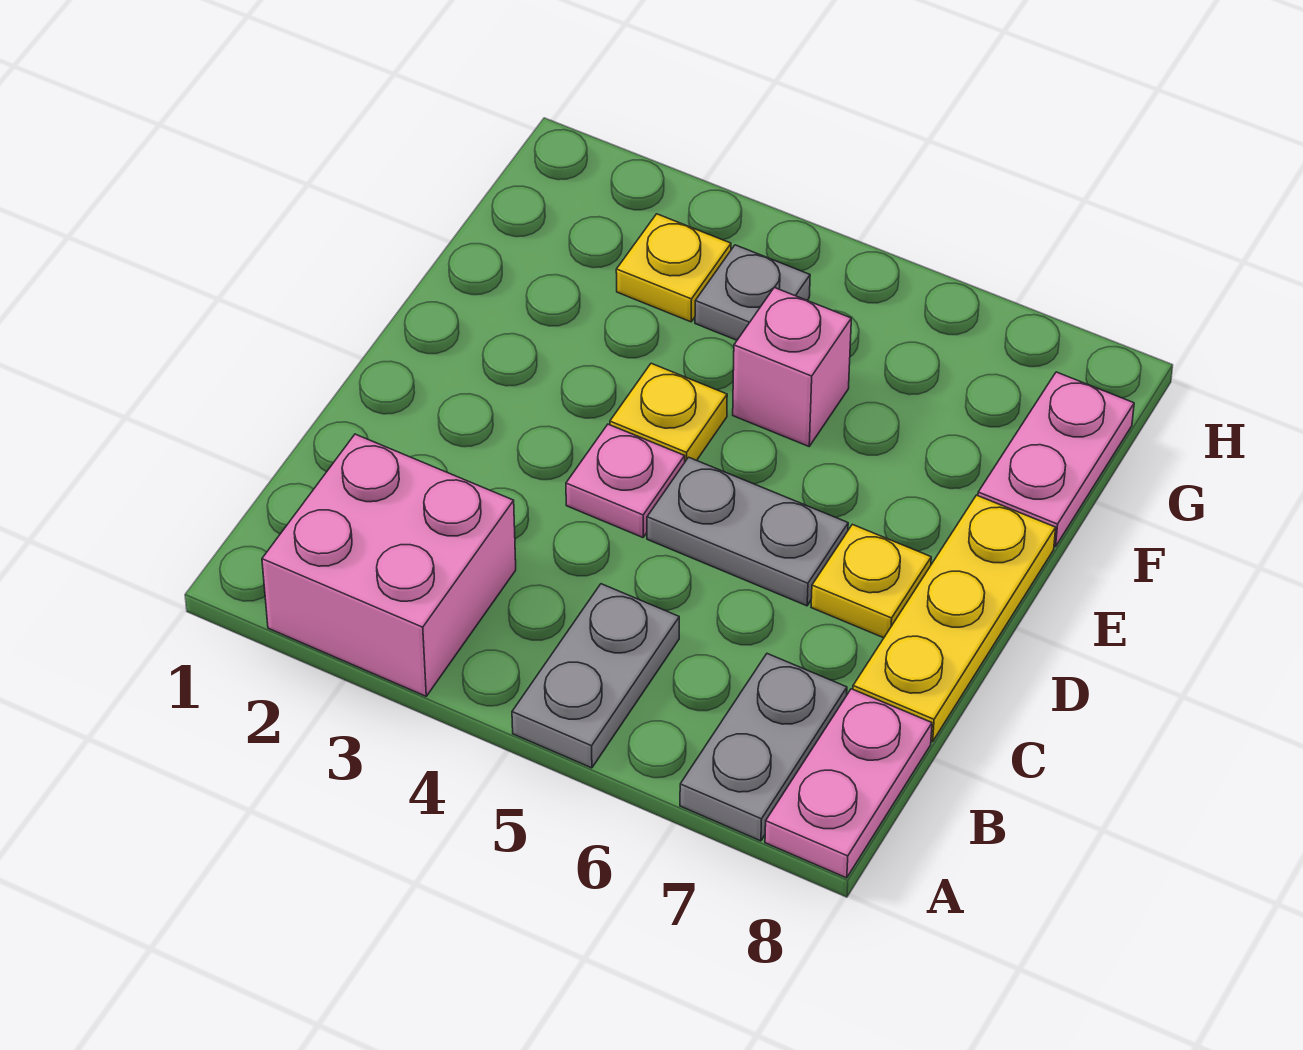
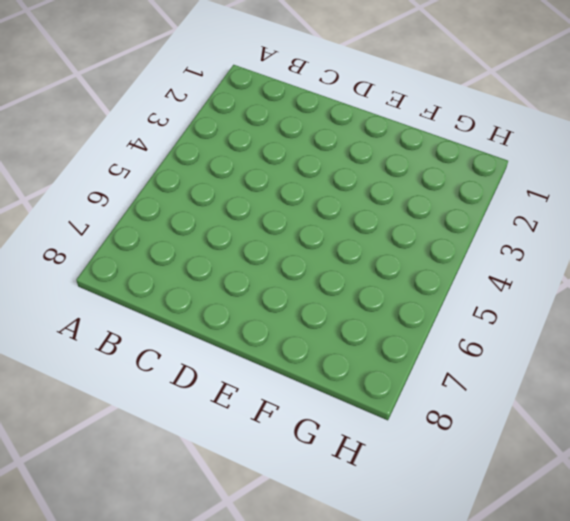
none -> pink 2x2 brick [262,434,516,696]
none -> grey 1x2 plate [512,584,679,768]
none -> grey 1x2 plate [680,654,847,841]

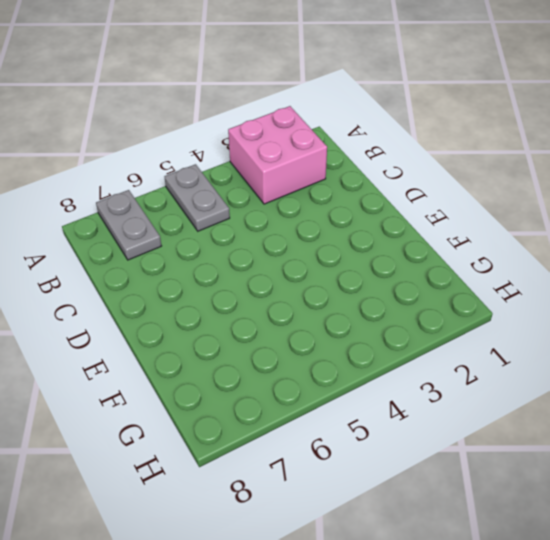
none -> pink 1x2 plate [765,689,932,878]
none -> yellow 1x3 plate [853,495,1056,742]
none -> pink 1x1 plate [566,424,685,537]

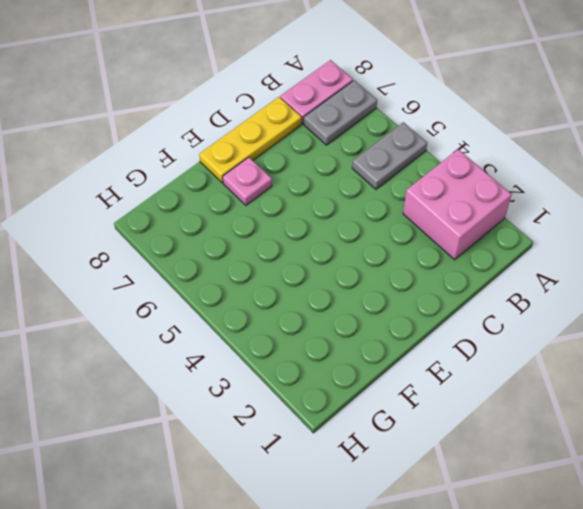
pink 1x1 plate [223,157,272,205] -> pink 1x1 plate moved to [566,424,685,537]
none -> grey 1x2 plate [647,457,848,606]
none -> yellow 1x1 plate [811,524,931,638]
none -> yellow 1x1 plate [610,363,727,461]

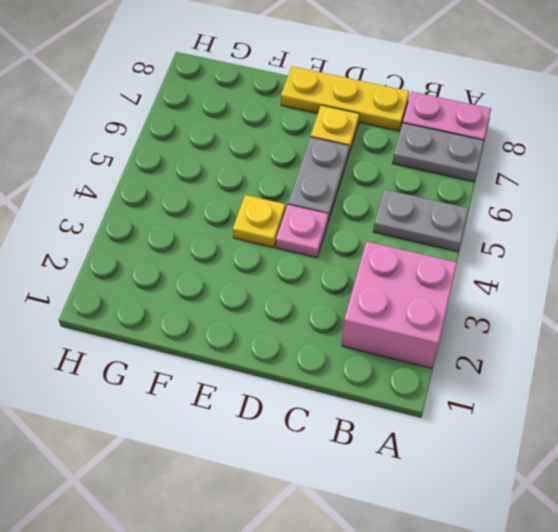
none -> pink 1x1 brick [733,287,851,446]
none -> pink 1x2 plate [978,372,1134,547]
none -> yellow 1x1 plate [616,214,731,322]

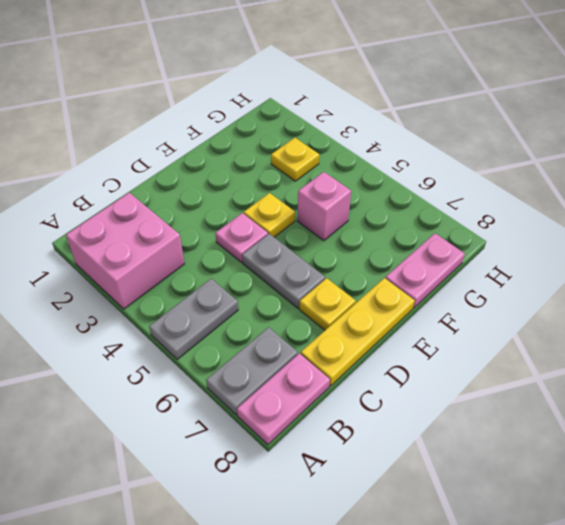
none -> grey 1x1 plate [695,245,810,340]

